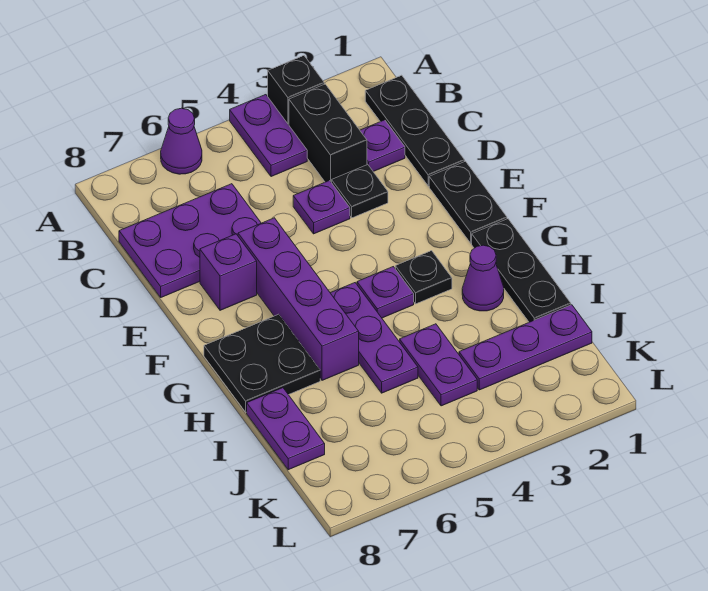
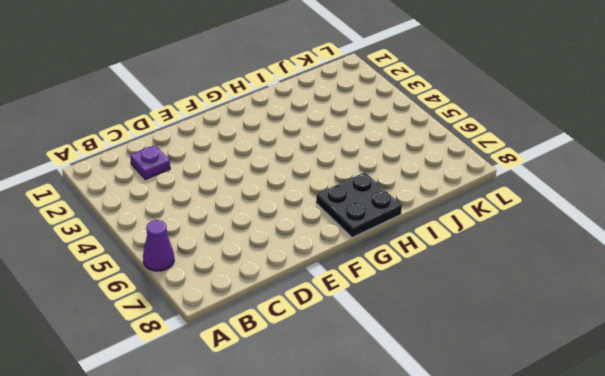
none -> black 1x1 brick [268,56,324,125]
none -> purple 1x2 plate [230,95,307,177]
none -> black 1x3 plate [365,75,465,186]

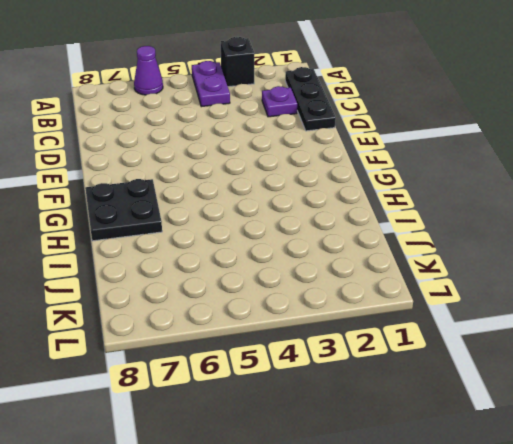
none -> black 1x2 brick [289,84,367,183]
none -> purple 2x3 plate [119,184,261,297]
none -> black 1x1 plate [332,165,388,218]

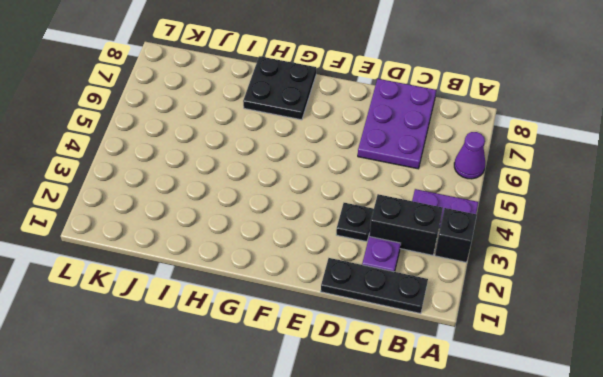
none -> purple 1x1 plate [293,181,350,234]
none -> black 1x2 plate [429,161,507,243]
none -> purple 1x4 brick [238,218,359,380]

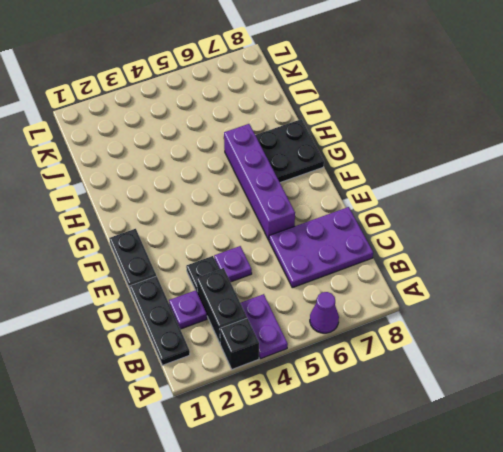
none -> purple 1x1 brick [200,234,257,310]
none -> black 1x3 plate [472,219,571,322]
none -> black 1x1 plate [395,251,452,304]

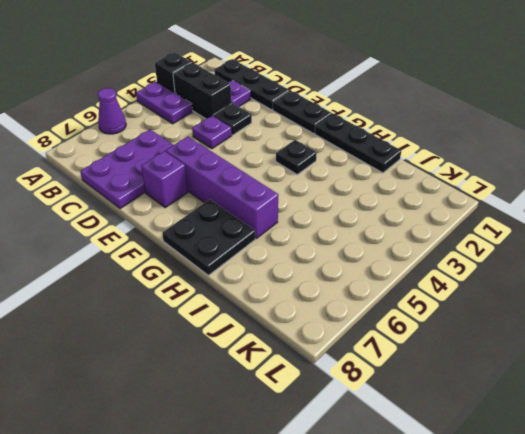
none -> purple 1x1 plate [357,267,414,318]
none -> purple 1x3 plate [331,283,418,393]
none -> purple 1x1 cone [462,245,504,311]

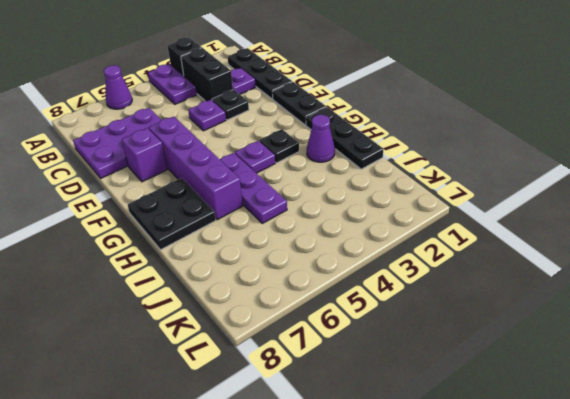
none -> purple 1x2 plate [400,324,477,406]
none -> purple 1x2 plate [247,388,325,470]
none -> purple 1x3 plate [459,305,592,390]

